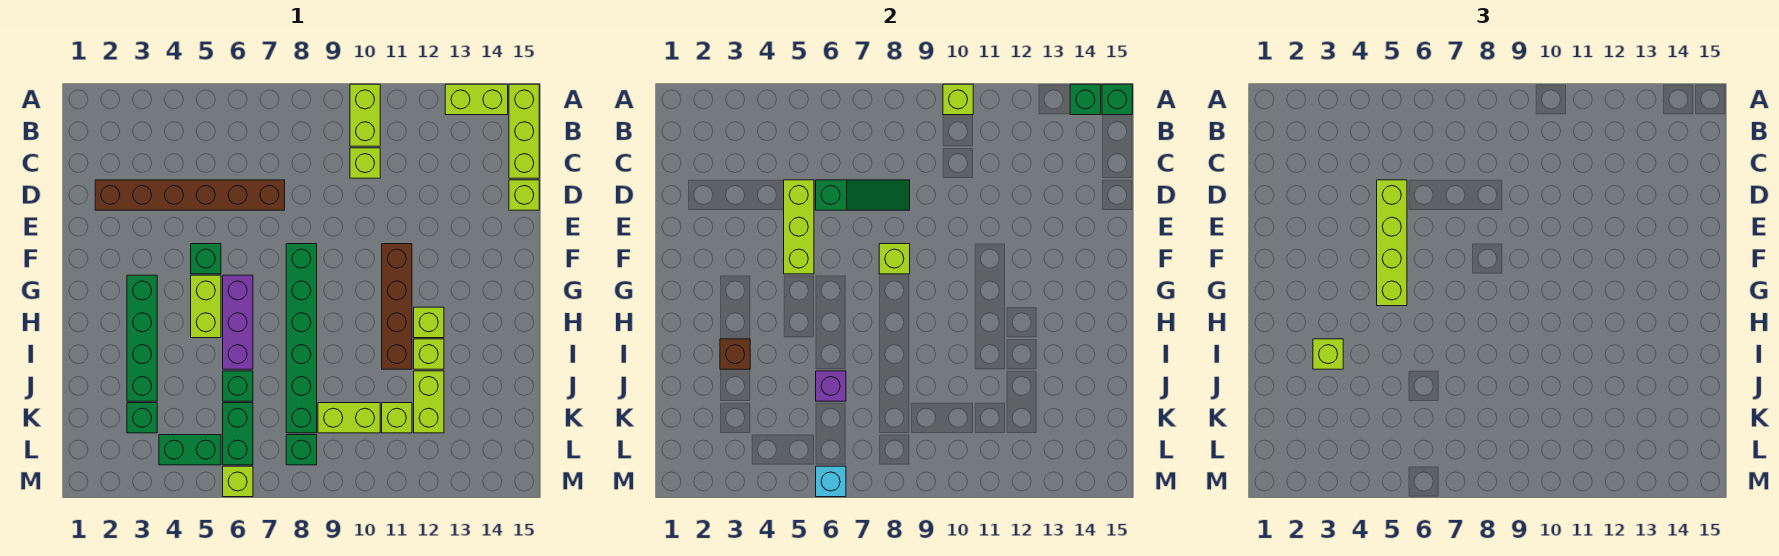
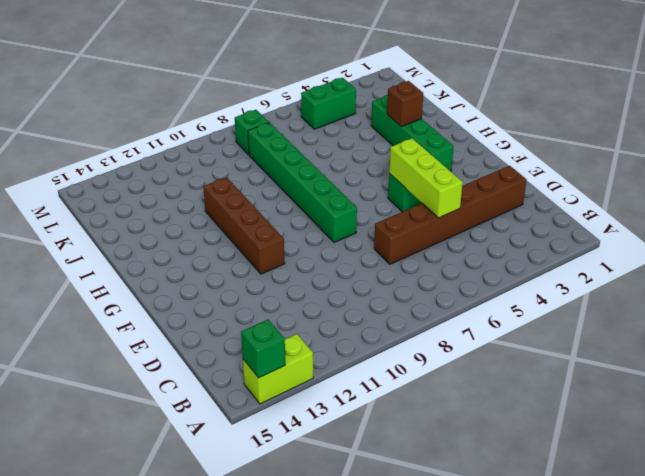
none -> lime 1x2 brick [350,84,380,146]
none -> lime 1x3 brick [509,84,539,178]
none -> lime 1x1 brick [350,148,380,178]
none -> lime 1x1 brick [509,180,539,210]

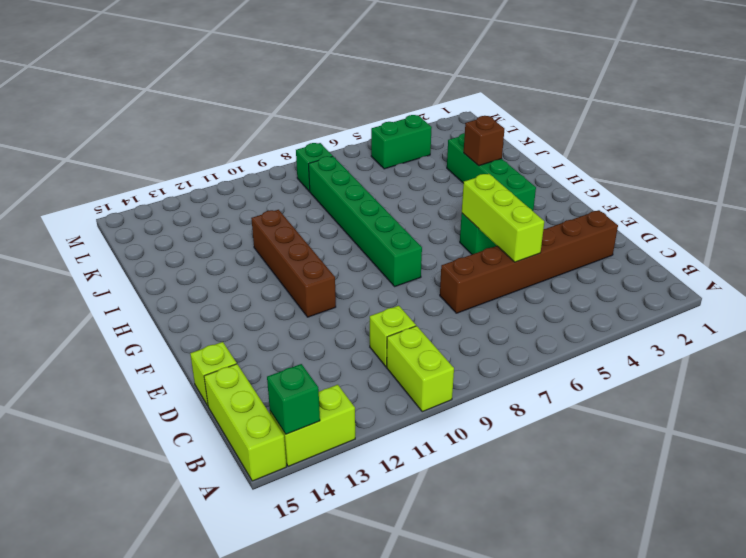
none -> lime 1x2 brick [191,275,221,338]
none -> purple 1x3 brick [223,275,253,369]
none -> lime 1x1 brick [414,307,444,338]
none -> lime 1x1 brick [414,339,444,369]

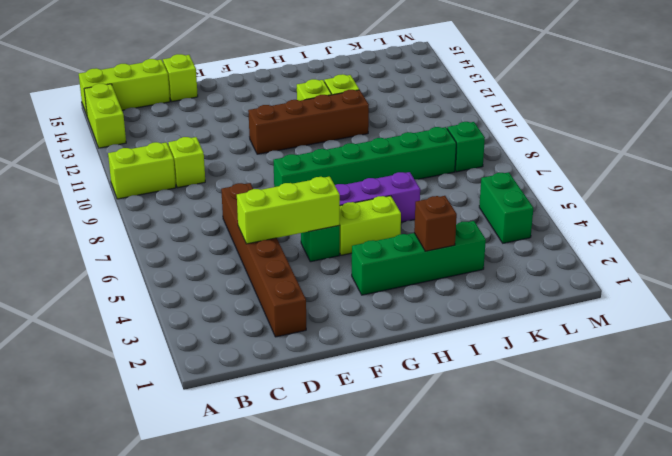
none -> green 1x1 brick [223,371,253,401]
none -> lime 1x2 brick [414,371,444,433]
none -> green 1x1 brick [127,403,157,433]
none -> green 1x2 brick [223,403,253,465]

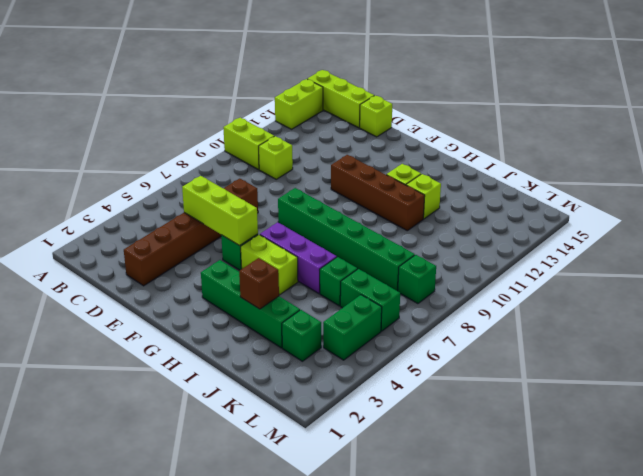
none -> lime 1x2 brick [414,371,444,433]
none -> lime 1x2 brick [318,403,380,433]
none -> lime 1x1 brick [382,403,412,433]
none -> lime 1x1 brick [223,466,253,497]

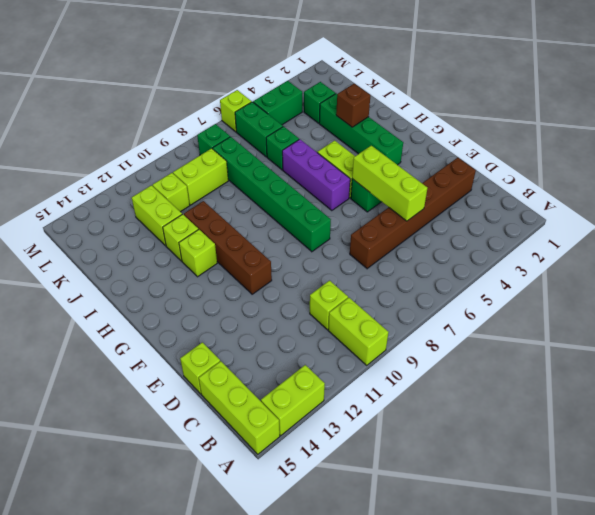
none -> lime 1x1 brick [943,84,973,115]
none -> green 1x1 brick [1070,84,1101,115]
none -> green 1x1 brick [1102,84,1132,115]
none -> green 1x3 slope [816,180,910,210]

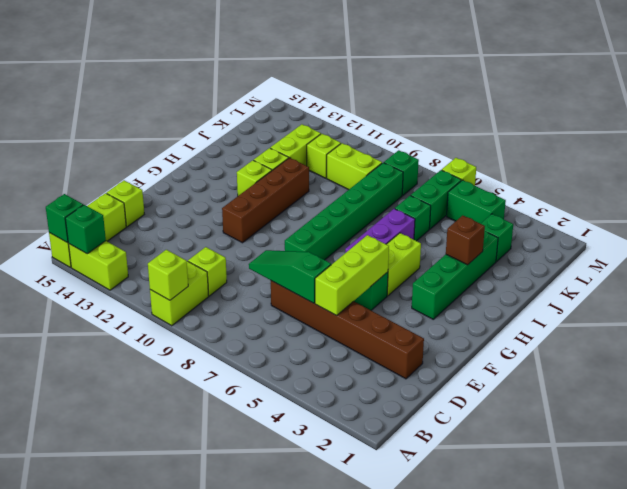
none -> lime 1x1 brick [879,244,910,274]
none -> purple 1x1 brick [816,371,846,401]
none -> cyan 1x1 brick [816,466,846,497]
none -> lime 1x4 brick [1377,180,1407,306]

